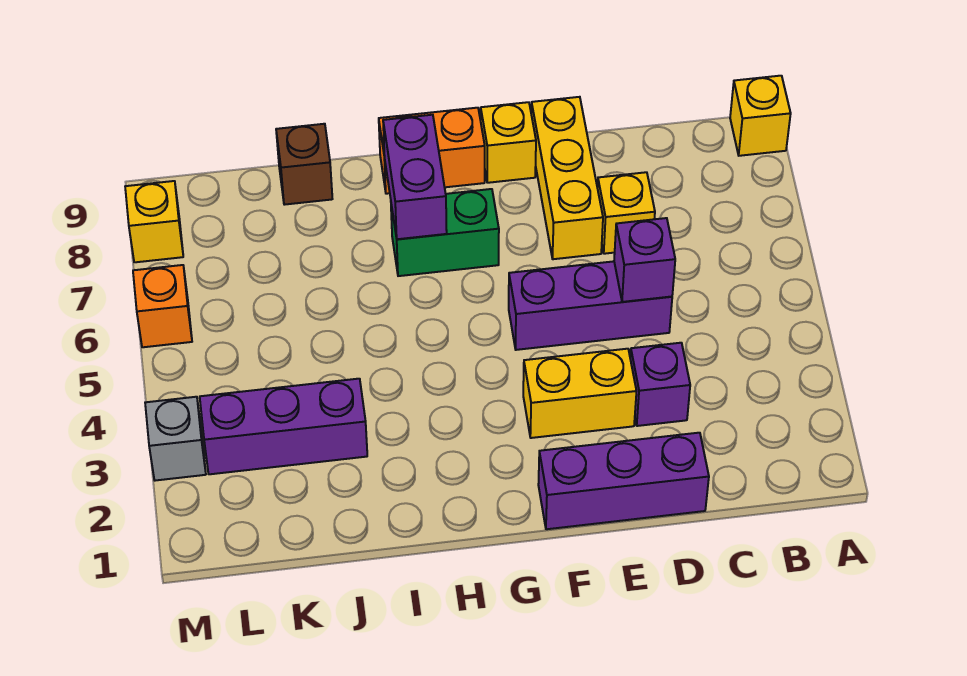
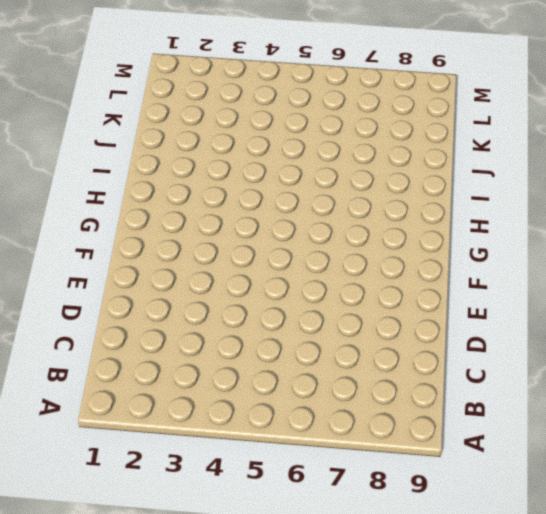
none -> yellow 1x1 brick [730,76,791,156]
none -> purple 1x3 brick [538,433,709,529]
none -> purple 1x1 brick [630,343,690,426]

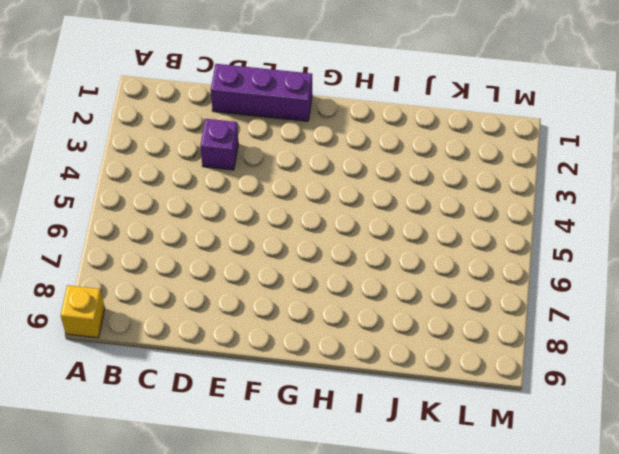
none -> purple 1x3 brick [509,261,672,350]
none -> yellow 1x1 brick [597,172,655,254]
none -> yellow 1x2 brick [523,349,636,438]

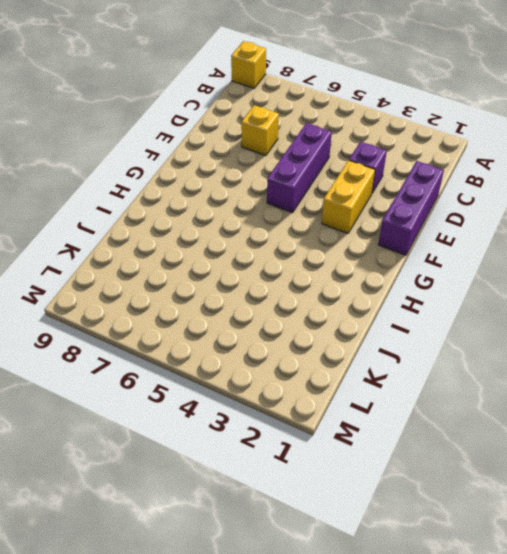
none -> yellow 1x3 brick [531,97,603,259]
none -> yellow 1x1 brick [481,102,536,183]
none -> green 1x2 brick [391,189,499,276]

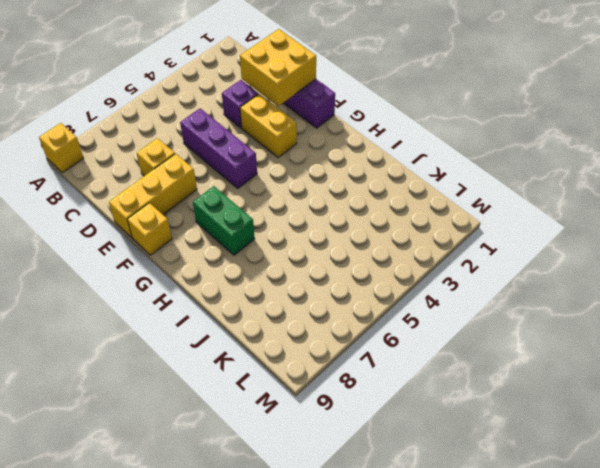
yellow 2x2 brick [240,29,316,106] -> none
none -> orange 1x2 brick [379,108,485,194]
none -> purple 1x3 brick [200,379,367,474]
none -> brown 1x1 brick [276,124,332,205]

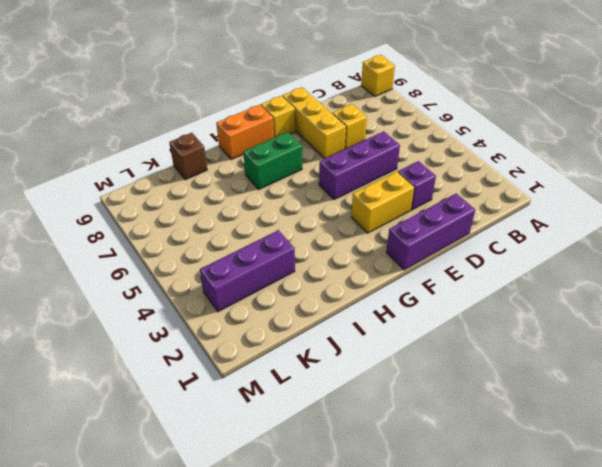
none -> grey 1x1 brick [145,397,206,481]
none -> orange 1x1 brick [133,265,192,347]
none -> yellow 1x1 brick [125,181,183,262]

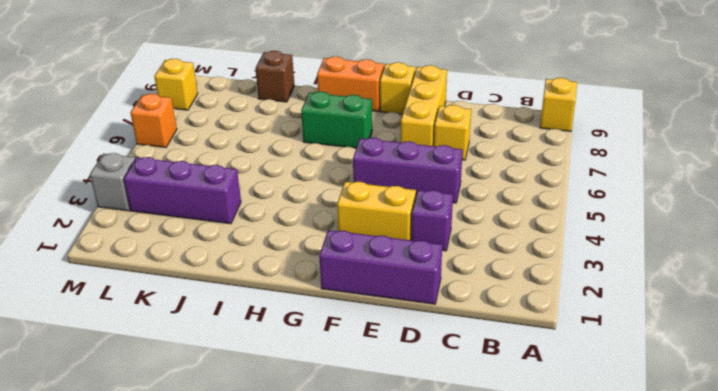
none -> purple 1x1 brick [614,218,675,302]
none -> purple 1x2 brick [383,115,447,239]

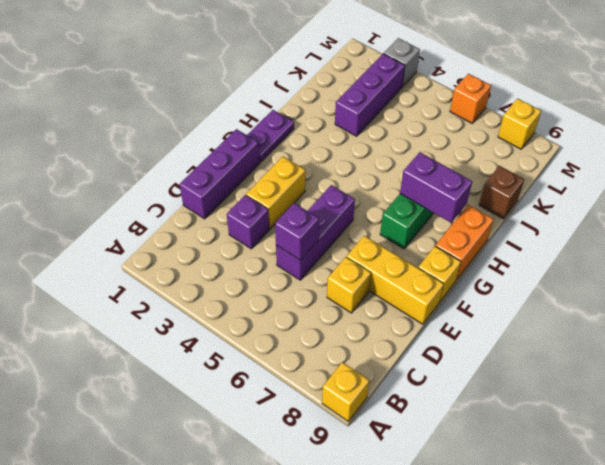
purple 1x2 plate [247,110,294,162] -> none

